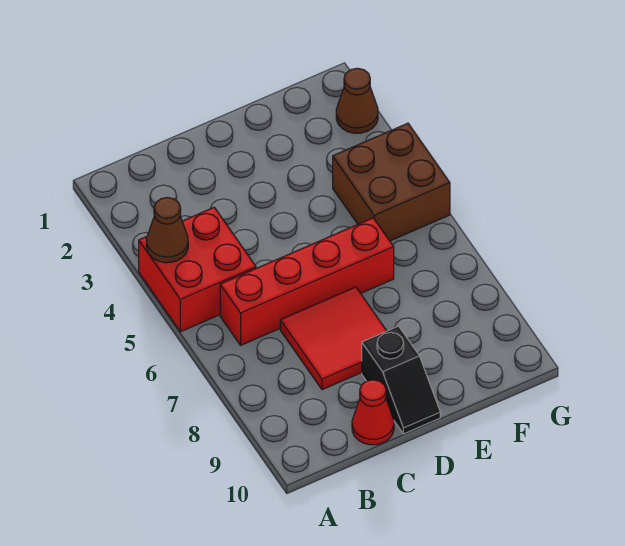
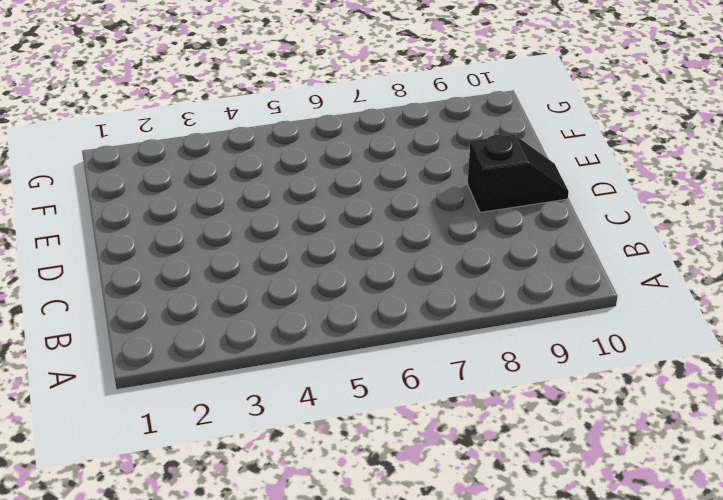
none -> red 2x2 brick [139,207,256,332]
none -> red 1x4 brick [220,218,394,345]

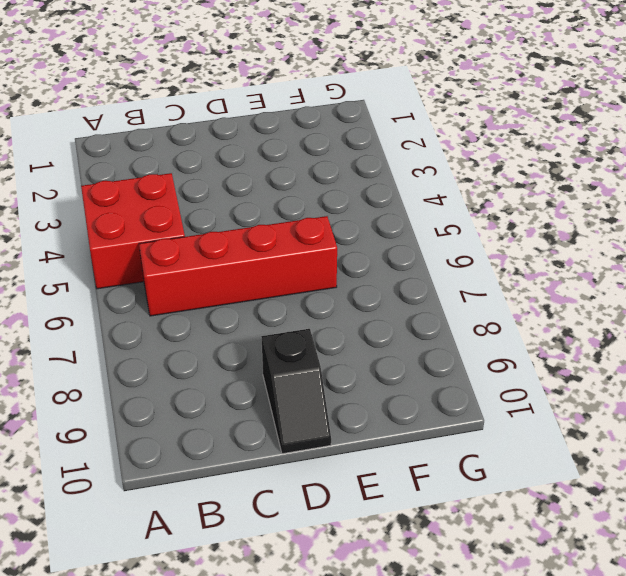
none -> red 2x2 tile [280,287,386,390]
none -> red 1x1 cone [352,380,394,445]

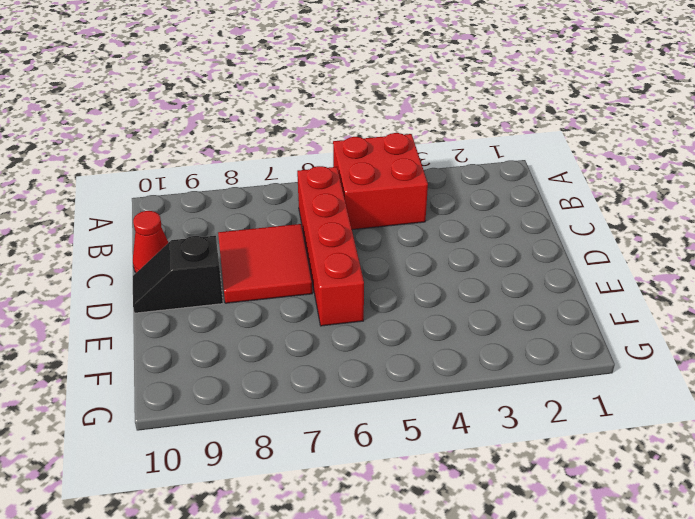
none -> brown 2x2 brick [333,123,450,241]
none -> brown 1x1 cone [336,68,378,133]

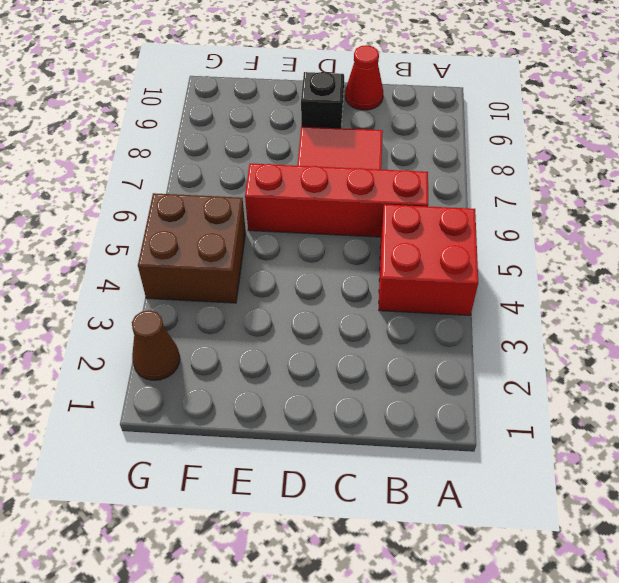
none -> brown 1x1 cone [146,198,188,263]

